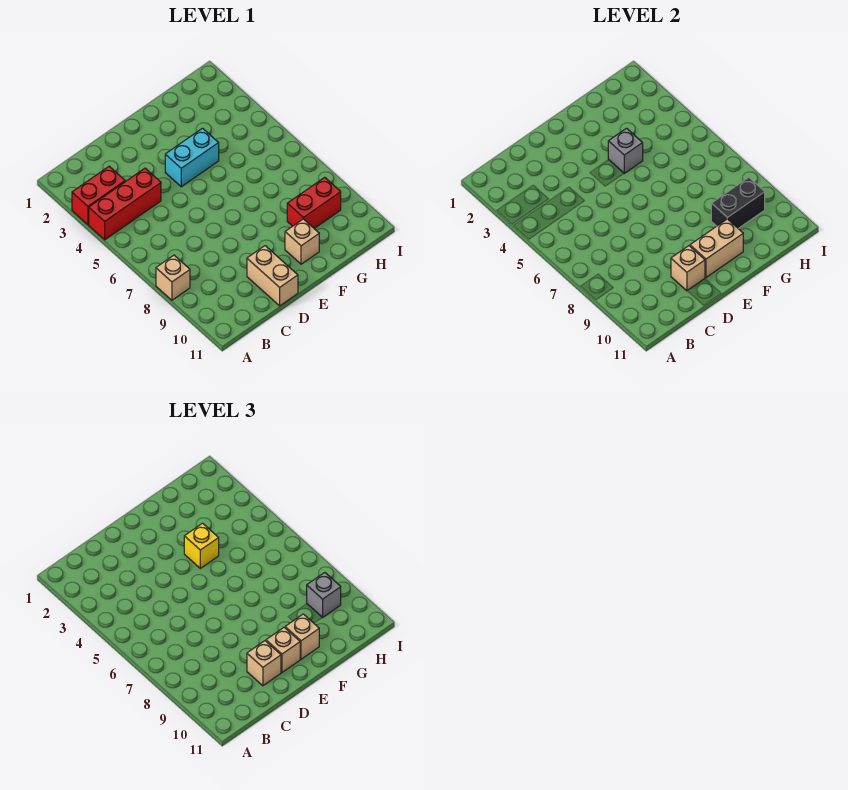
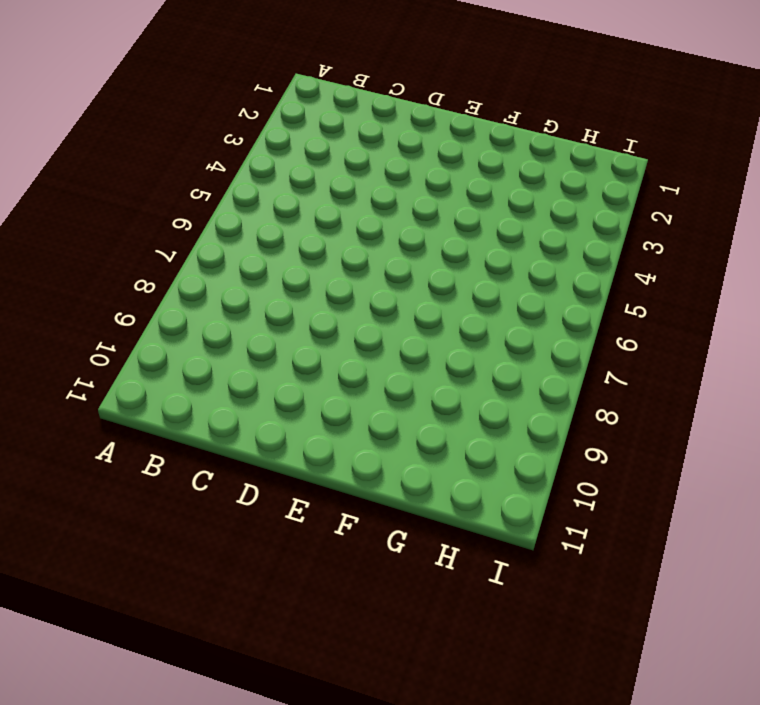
none -> red 1x2 brick [72,166,125,225]
none -> red 1x3 brick [89,168,161,240]
none -> tan 1x1 brick [156,255,190,300]

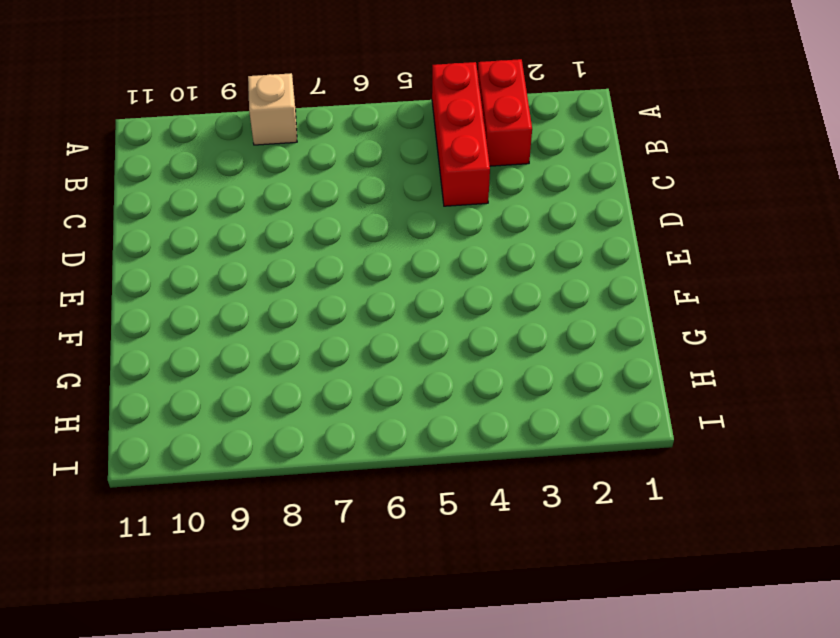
none -> tan 1x2 brick [247,246,298,306]
none -> cyan 1x2 brick [165,128,219,187]
none -> tan 1x1 brick [285,219,319,264]

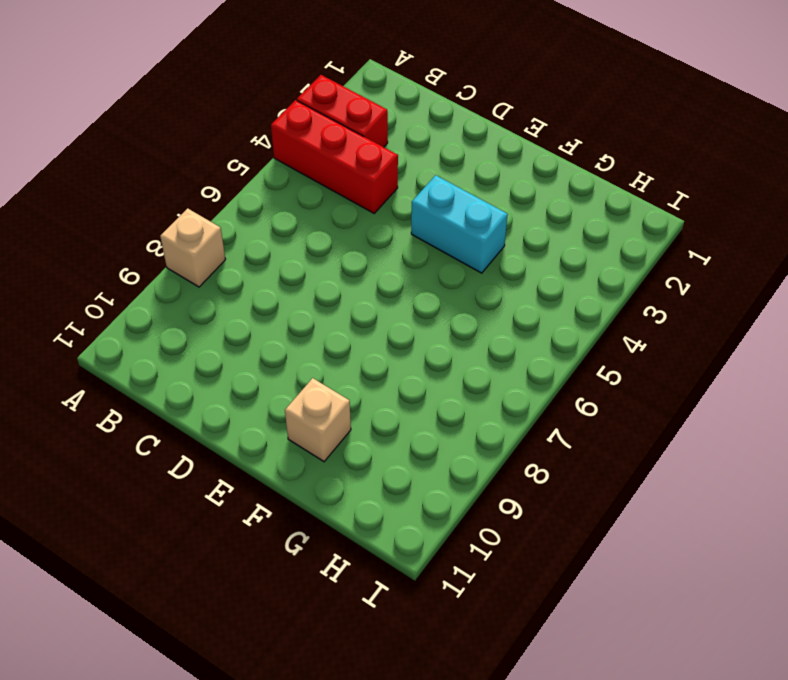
none -> tan 1x2 brick [247,246,298,306]
none -> red 1x2 brick [287,177,341,228]
none -> tan 1x1 brick [671,246,705,291]

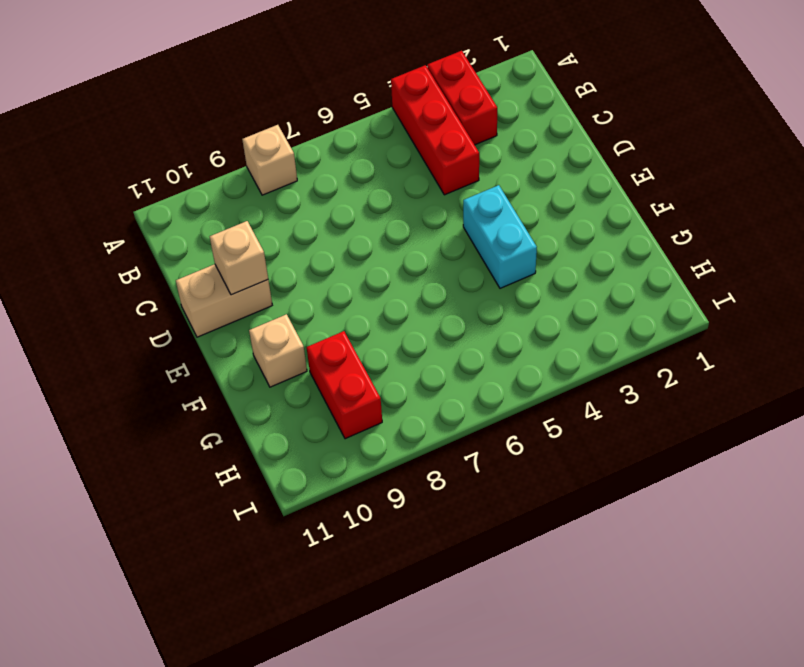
none -> tan 1x2 brick [690,219,743,277]
none -> grey 1x1 brick [608,128,643,173]
none -> black 1x2 brick [711,177,765,228]

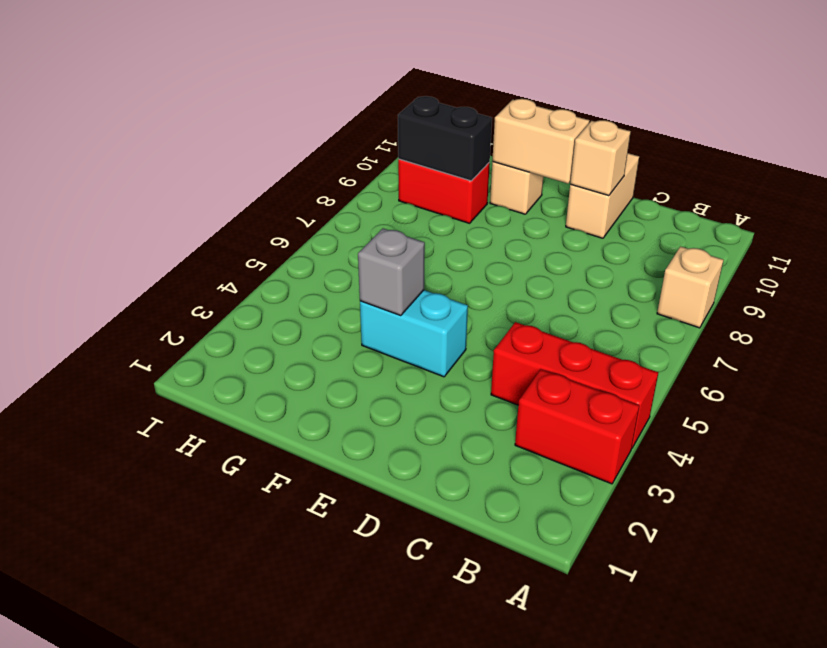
none -> tan 1x1 brick [247,641,281,686]
none -> tan 1x1 brick [266,627,300,672]
none -> yellow 1x1 brick [184,523,219,568]

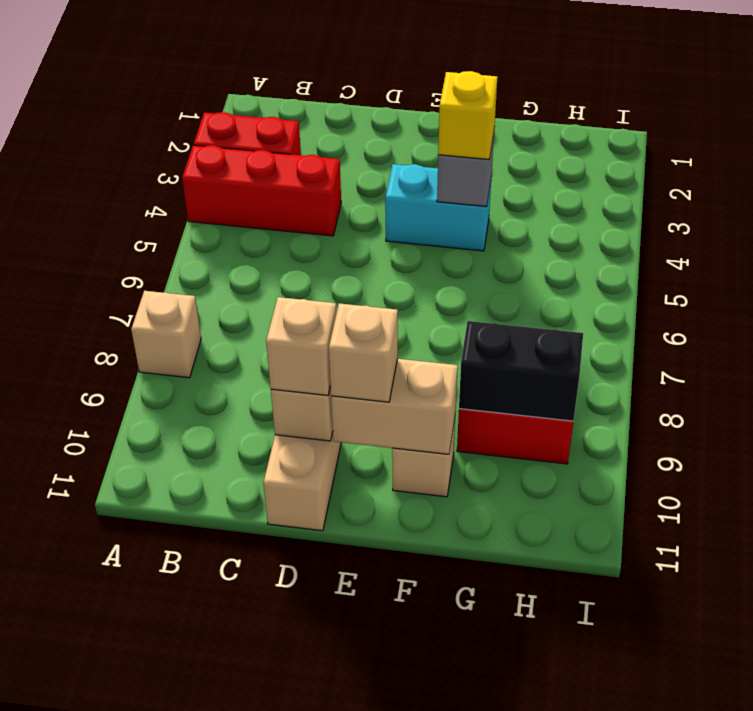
none -> tan 1x1 brick [285,614,319,659]
none -> grey 1x1 brick [307,572,341,618]

